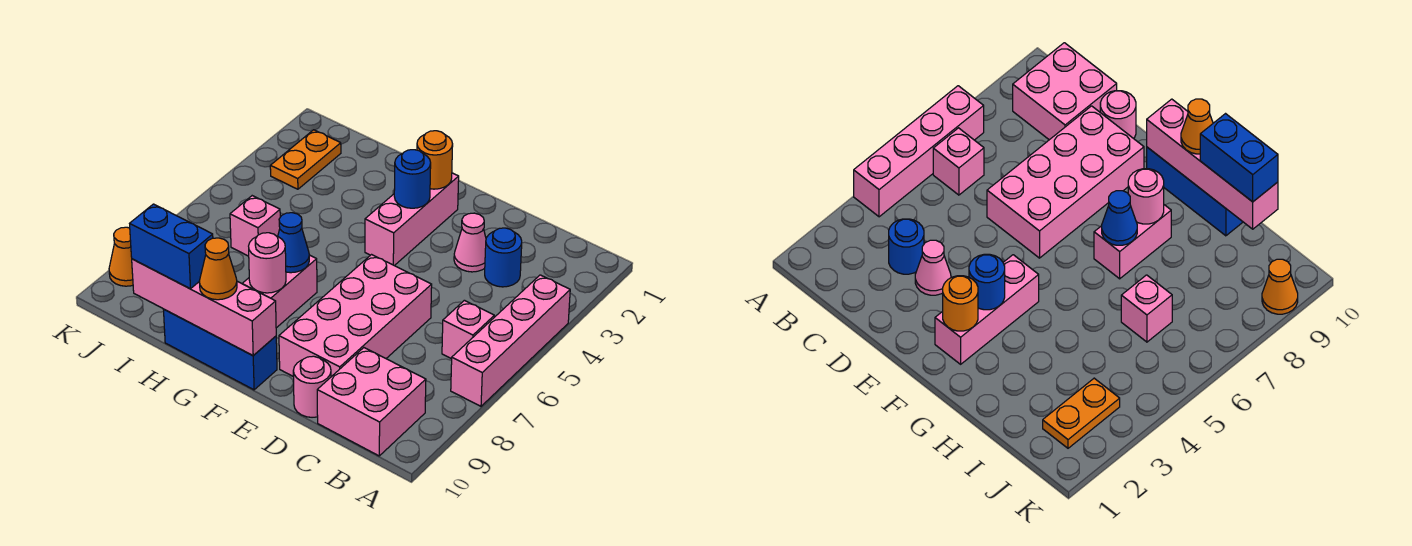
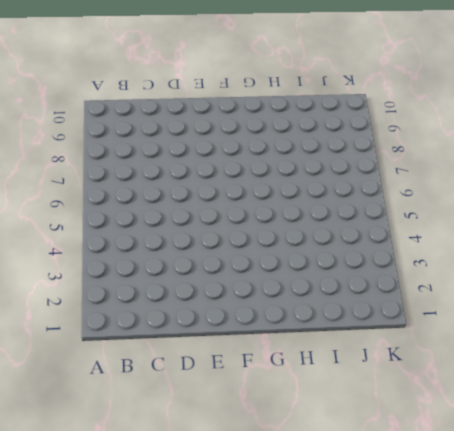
none -> pink 1x4 brick [451,275,570,406]
none -> pink 1x1 brick [442,300,494,359]
none -> pink 2x2 brick [317,348,426,456]

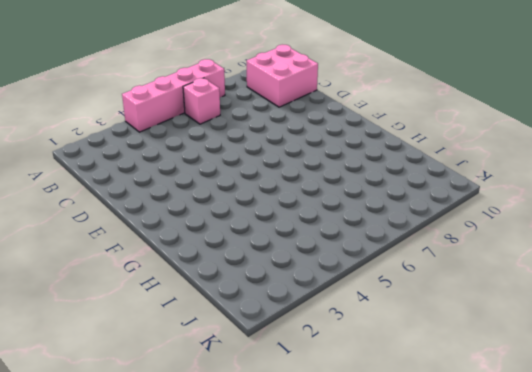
none -> blue 1x1 round brick [485,228,522,287]
none -> pink 1x1 cone [454,213,486,272]
none -> pink 2x4 brick [279,255,432,377]

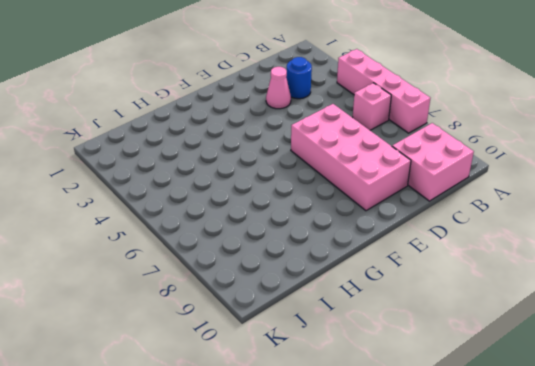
none -> pink 1x1 round brick [293,356,331,417]
none -> pink 1x3 brick [365,173,459,266]
none -> blue 1x3 brick [163,309,277,390]

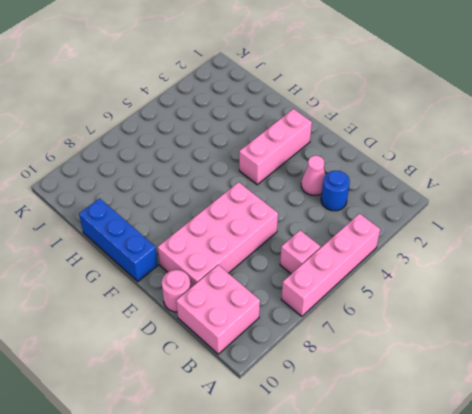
none -> pink 1x2 brick [242,255,317,328]
none -> pink 1x1 brick [230,196,280,256]
none -> orange 1x2 plate [270,130,341,189]

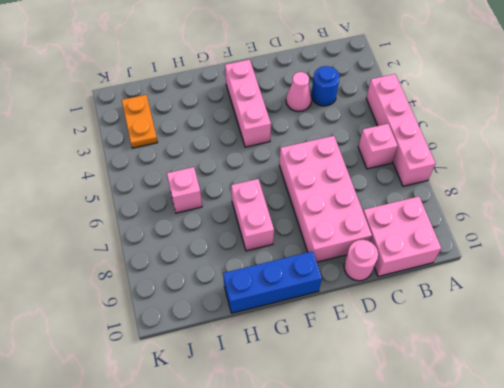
none -> orange 1x1 cone [109,227,133,286]
none -> orange 1x1 round brick [417,131,453,189]
none -> blue 1x1 round brick [394,150,431,208]

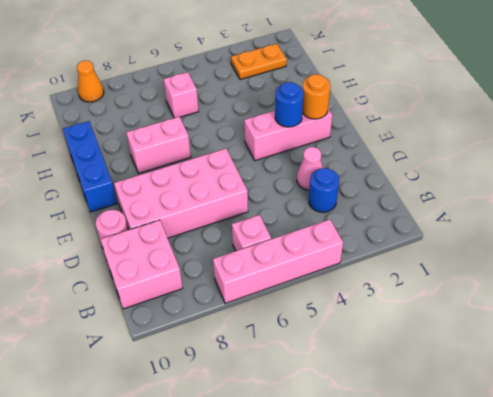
none -> pink 1x4 brick [132,259,276,356]
none -> blue 1x1 cone [278,213,309,273]
none -> pink 1x1 round brick [249,233,286,293]

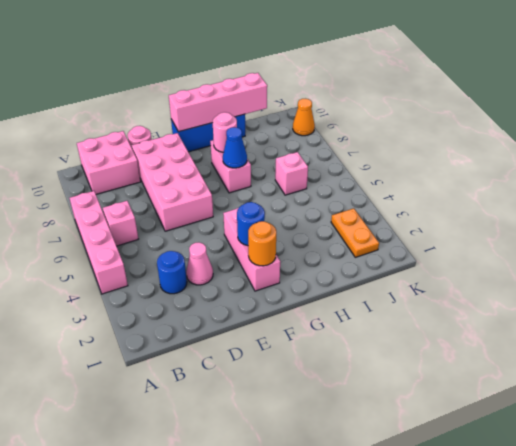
none -> orange 1x1 cone [199,238,237,300]
none -> blue 1x2 brick [130,204,213,289]

